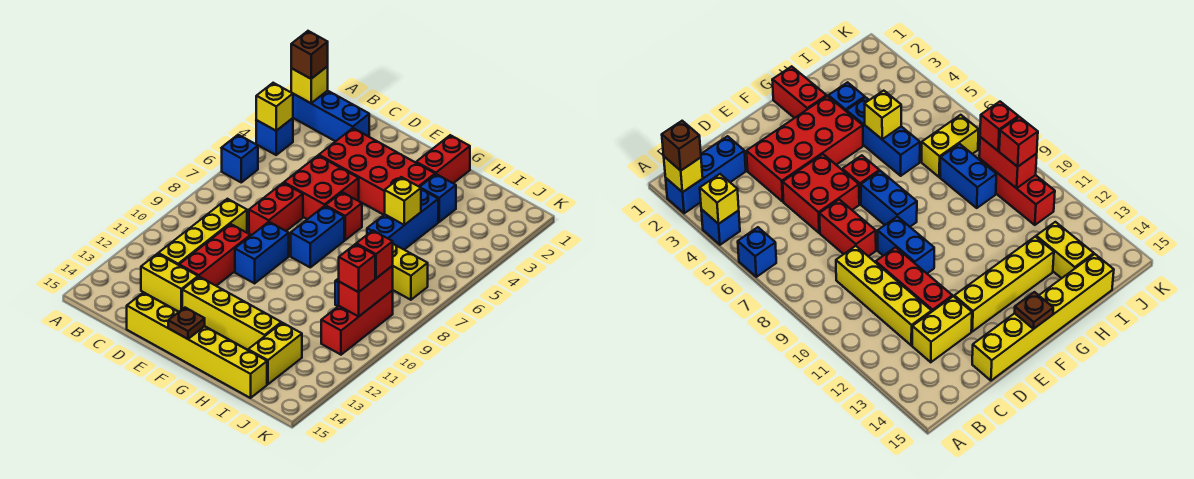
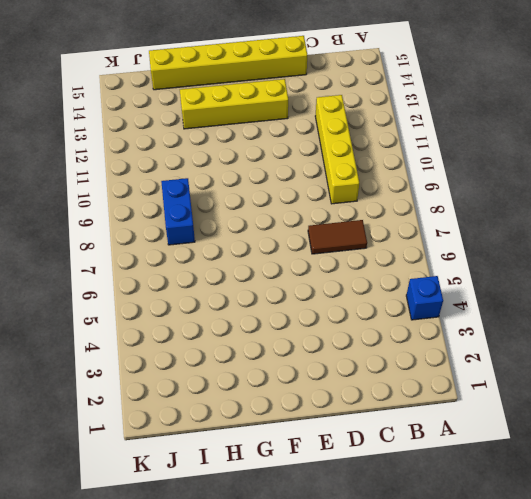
brown 1x2 tile [308,220,367,254] -> red 1x2 brick [249,183,303,235]
none -> blue 1x3 brick [293,91,369,141]
none -> blue 1x1 brick [222,135,258,182]
none -> yellow 1x2 brick [141,254,198,312]

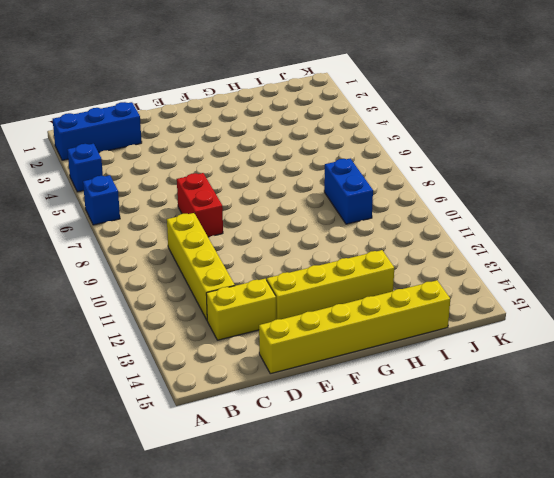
none -> red 2x4 brick [319,128,435,215]
none -> red 2x2 brick [284,155,359,219]
none -> red 1x3 brick [179,224,250,286]

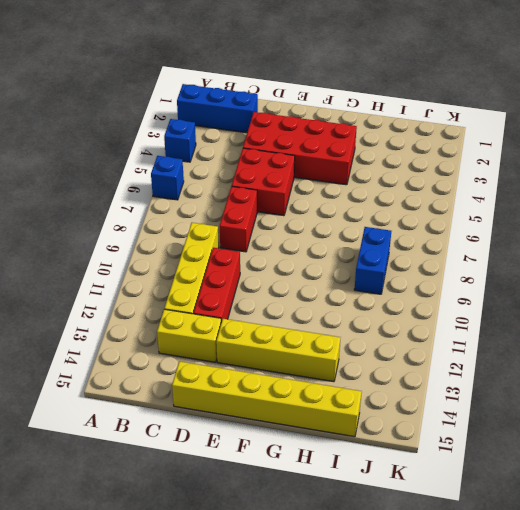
none -> blue 1x2 brick [235,222,289,283]
none -> red 1x1 brick [325,192,362,240]
none -> blue 1x2 brick [291,206,344,267]

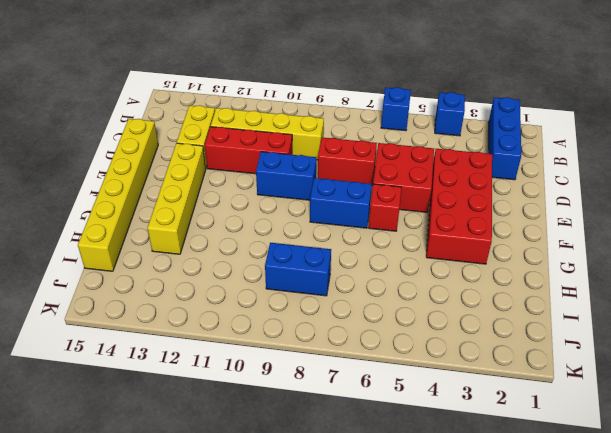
none -> red 1x2 brick [416,135,470,183]
none -> blue 1x1 brick [420,174,456,222]
none -> blue 1x3 brick [367,189,438,250]

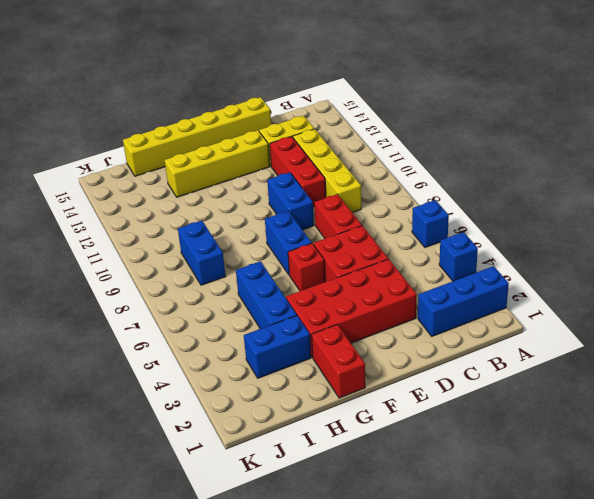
blue 1x2 brick [244,316,311,378] -> blue 1x1 brick [420,174,456,222]
none -> yellow 1x2 brick [393,244,428,300]
none -> yellow 1x2 brick [248,323,302,384]
none -> red 1x3 brick [321,290,393,355]

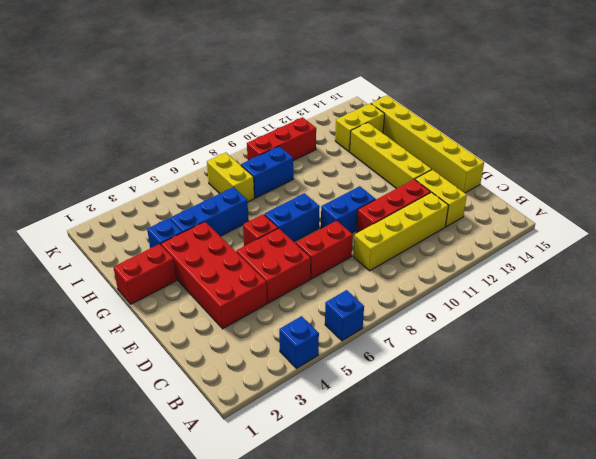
none -> blue 1x3 brick [293,91,369,141]
none -> yellow 1x1 brick [291,66,328,103]
none -> yellow 1x1 brick [256,83,293,131]

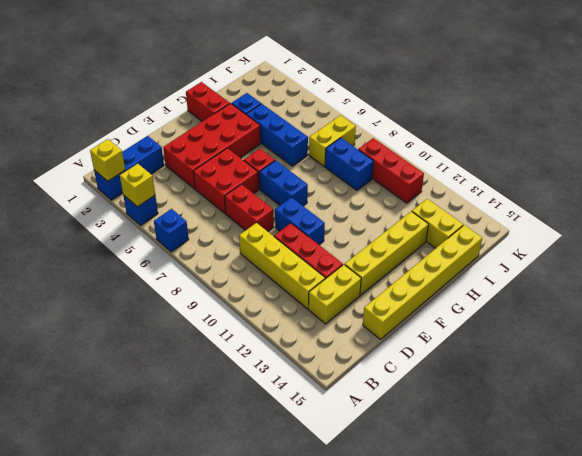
none -> brown 1x1 plate [168,308,205,339]
none -> yellow 1x1 brick [385,177,421,225]
none -> red 1x2 brick [339,266,393,317]

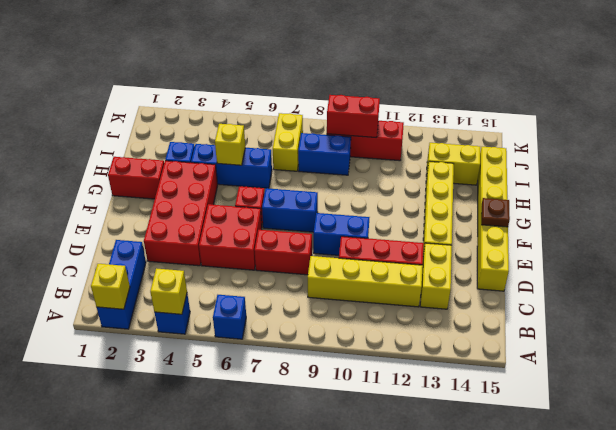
none -> brown 1x1 brick [291,31,328,79]
none -> red 1x1 brick [356,231,393,278]
none -> red 1x1 brick [339,244,375,292]

